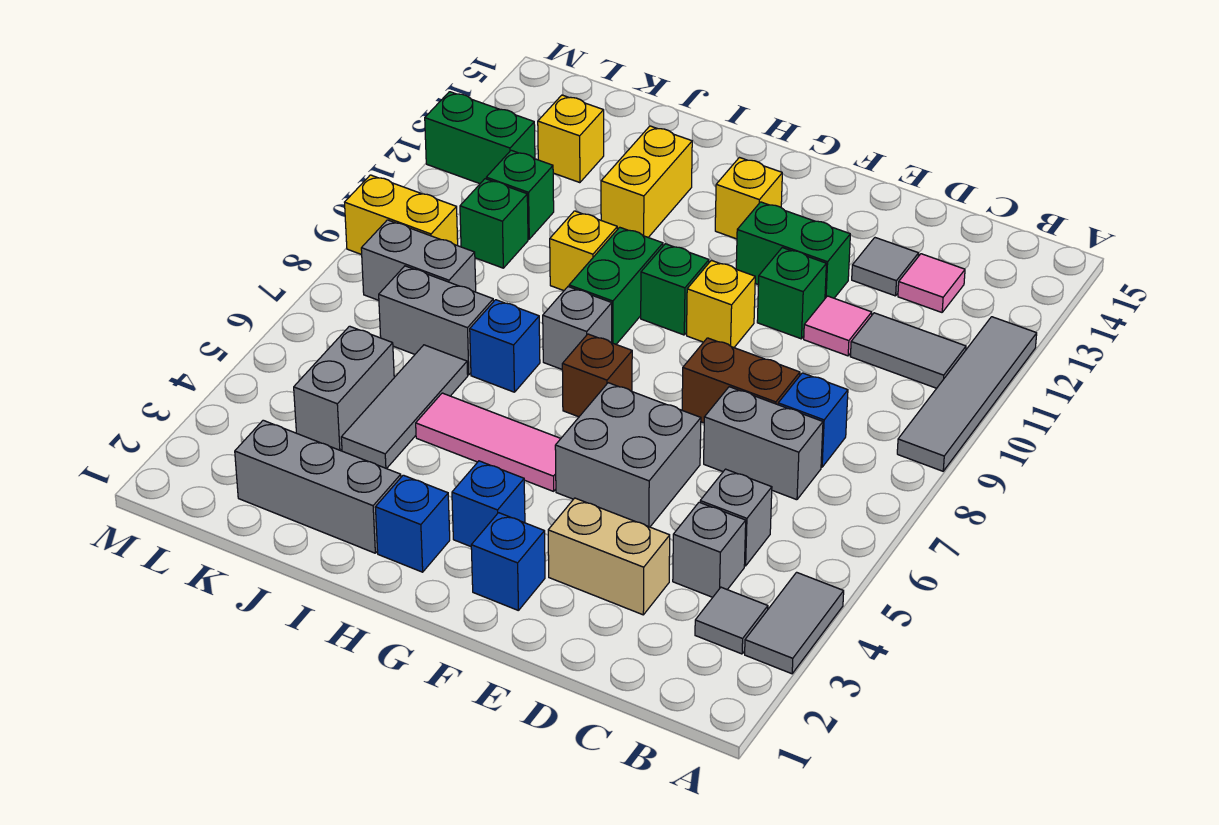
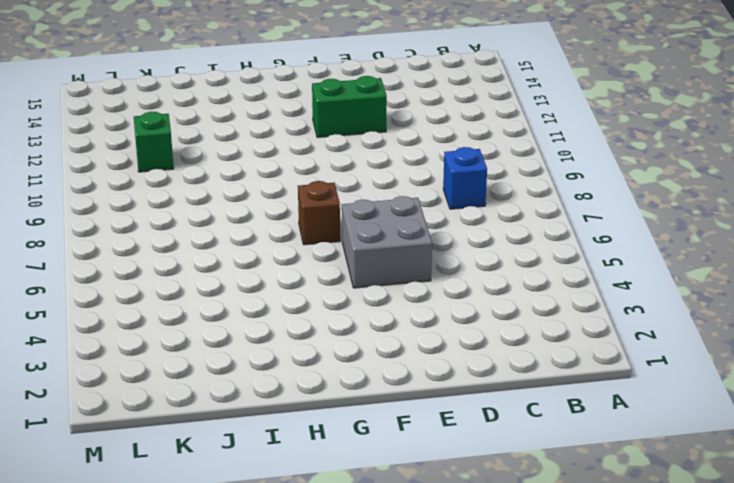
none -> grey 1x2 tile [745,572,844,674]
none -> grey 1x4 tile [897,317,1037,471]
none -> grey 1x1 tile [695,587,768,654]
none -> grey 1x2 tile [850,313,966,388]

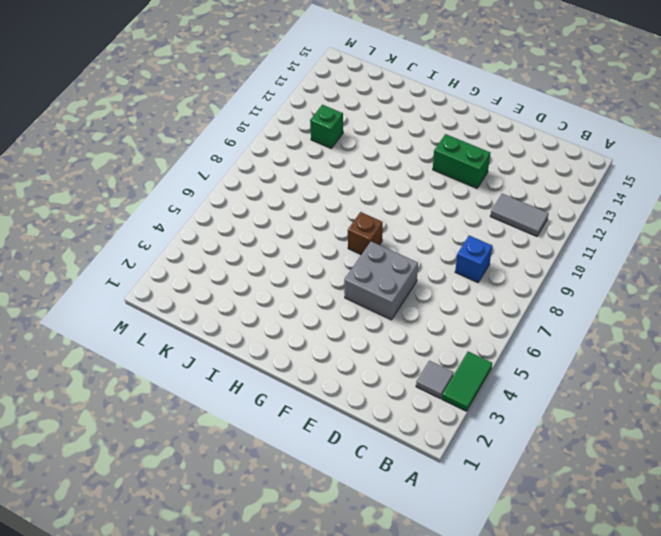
green 1x2 tile [442,352,492,411] -> grey 1x2 tile [745,572,844,674]
none -> grey 1x4 tile [897,317,1037,471]
none -> grey 1x1 brick [673,502,746,597]
none -> grey 1x1 brick [700,469,772,566]
none -> grey 1x2 brick [704,387,823,500]

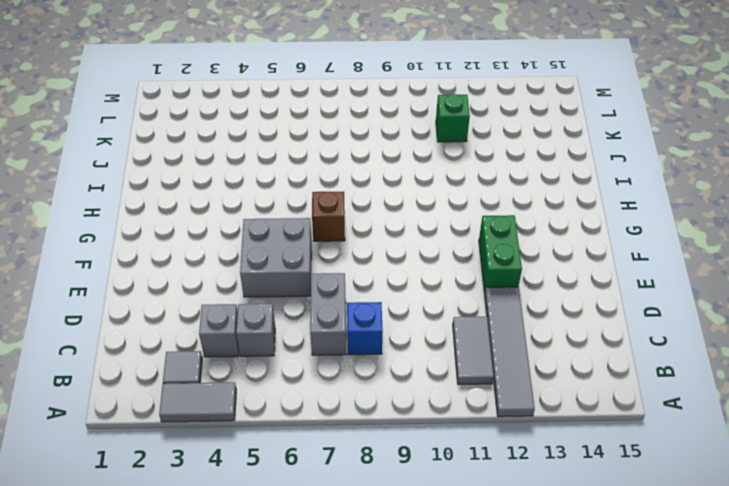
grey 1x4 tile [485,287,535,417] -> grey 1x4 tile turned to [897,317,1037,471]
none -> pink 1x1 tile [898,254,965,312]
none -> tan 1x2 brick [548,498,670,615]
none -> brown 1x2 brick [682,338,800,423]
none -> pink 1x1 tile [804,296,872,356]

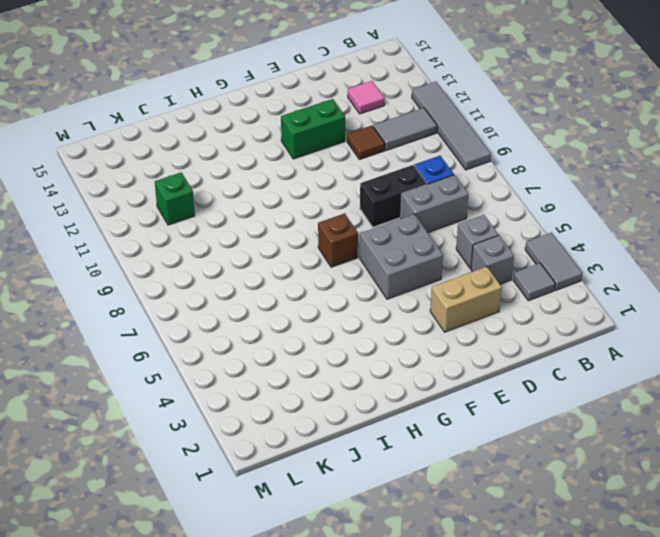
black 1x2 brick [360,165,427,227] -> brown 1x2 brick [682,338,800,423]
brown 1x1 tile [347,126,385,160] -> pink 1x1 tile [804,296,872,356]
none -> grey 1x1 tile [852,238,919,296]
none -> green 1x1 brick [757,248,826,339]
none -> blue 1x1 brick [471,513,545,611]
none -> yellow 1x1 brick [687,260,755,347]

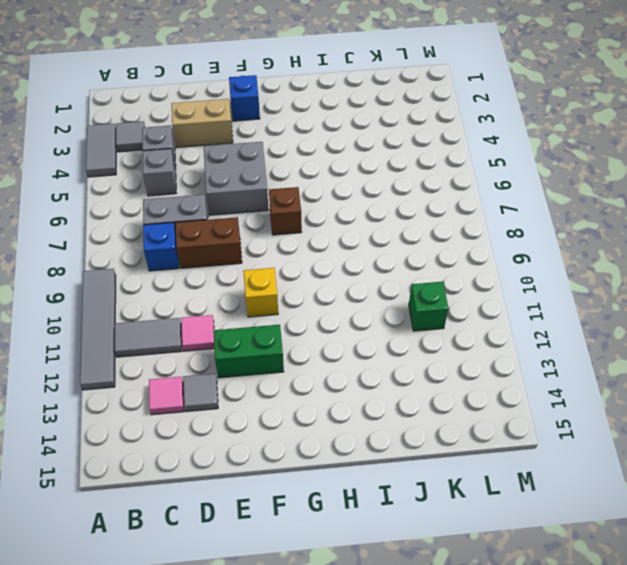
none -> green 1x1 brick [757,248,826,339]
none -> blue 1x1 brick [452,461,525,547]
none -> pink 1x3 tile [416,393,561,491]
none -> green 1x1 brick [641,244,709,335]

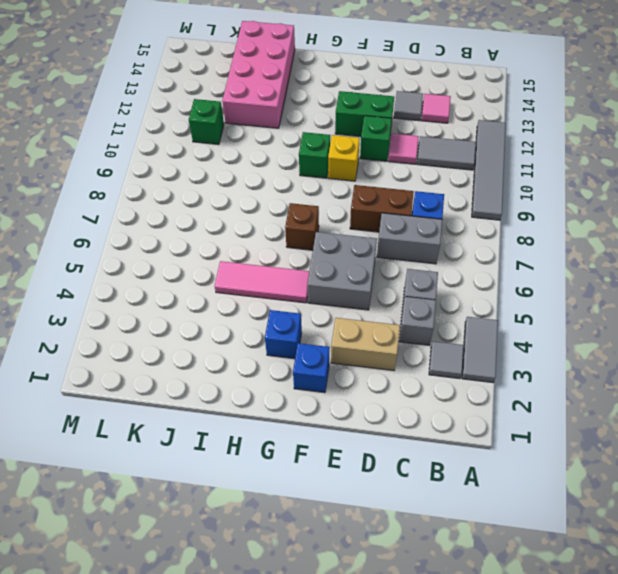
pink 2x4 brick [222,21,295,128] -> yellow 1x2 brick [601,126,692,237]
none -> yellow 1x1 brick [715,158,782,239]
none -> blue 1x1 brick [375,475,450,572]
none -> grey 1x1 brick [543,287,612,369]
none -> green 1x2 brick [569,227,663,344]

